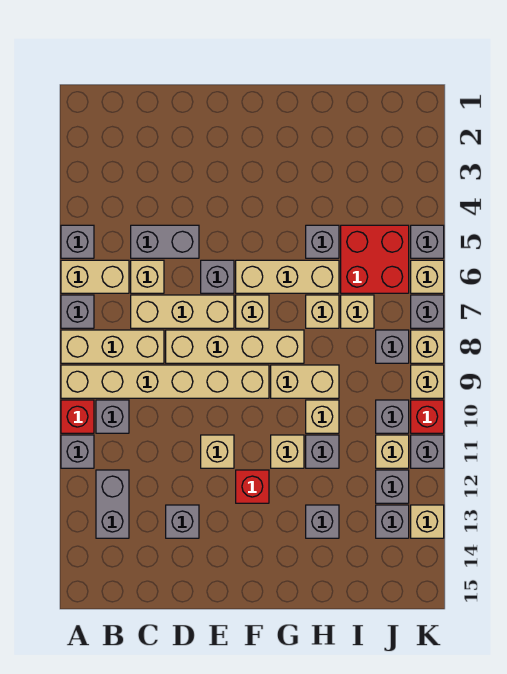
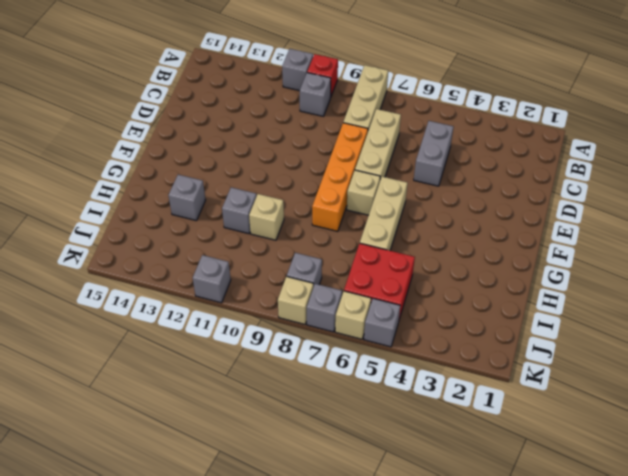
orange 1x4 brick [312,123,368,231] -> tan 1x4 brick [166,330,304,363]
none -> grey 1x1 brick [61,225,94,258]
none -> tan 1x2 brick [61,260,129,293]
none -> grey 1x1 brick [61,295,94,328]
none -> tan 1x6 brick [61,365,269,398]

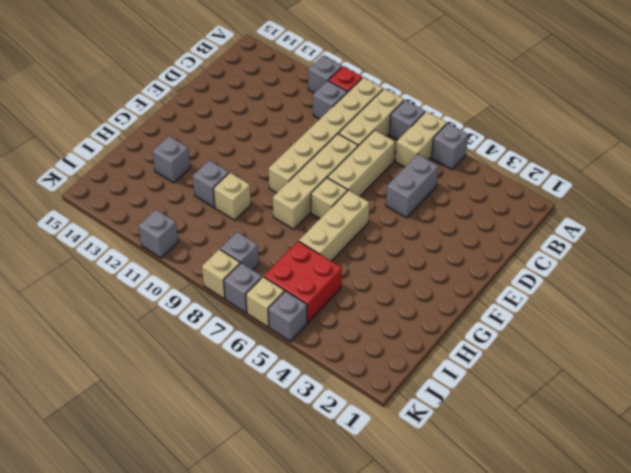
none -> grey 1x2 brick [96,470,129,538]
none -> tan 1x1 brick [131,260,164,293]
none -> grey 1x1 brick [166,505,199,538]
none -> grey 1x1 brick [201,260,234,293]

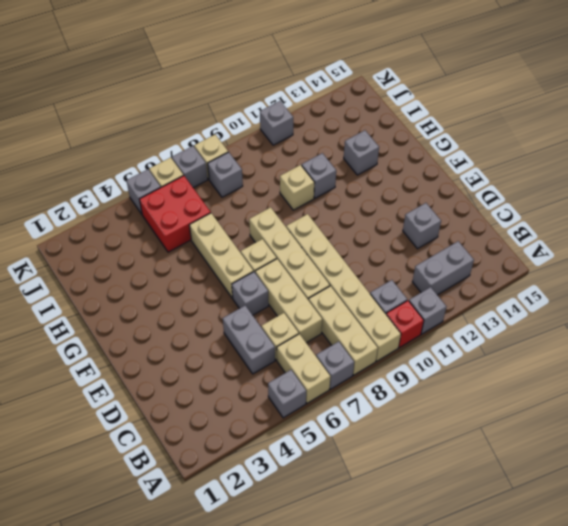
none -> tan 1x1 brick [201,435,234,468]
none -> red 1x1 brick [236,470,269,503]
none -> tan 1x2 brick [271,365,339,398]
none -> tan 1x1 brick [271,435,304,468]

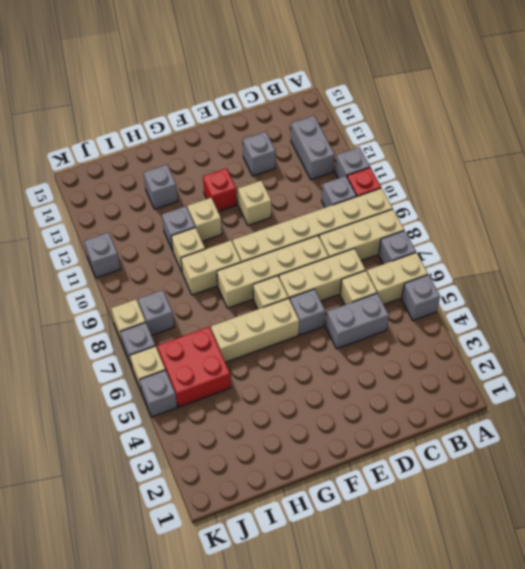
none -> grey 1x1 brick [306,225,339,258]
none -> tan 1x1 brick [306,295,339,328]
none -> tan 1x1 brick [341,295,374,328]
none -> grey 1x1 brick [376,400,409,433]

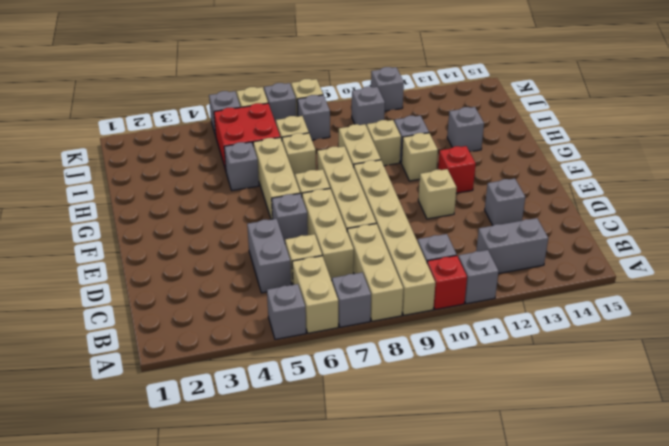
none -> tan 1x1 brick [376,435,409,468]
none -> grey 1x1 brick [376,470,409,503]
none -> grey 1x1 brick [376,505,409,538]
none -> tan 1x1 brick [411,365,444,398]

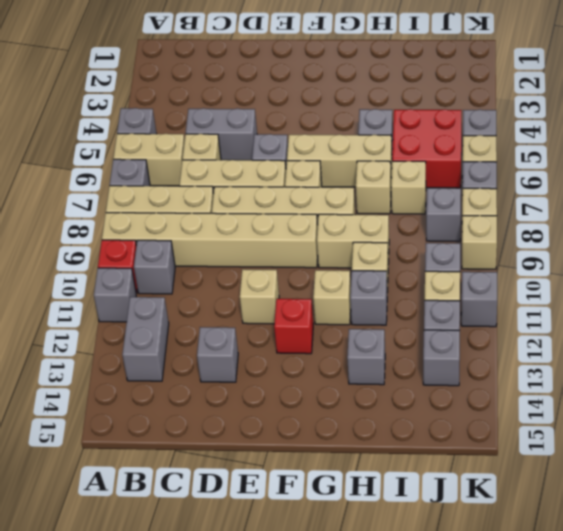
none -> red 1x1 brick [411,400,444,433]
none -> tan 1x1 brick [411,505,444,538]

